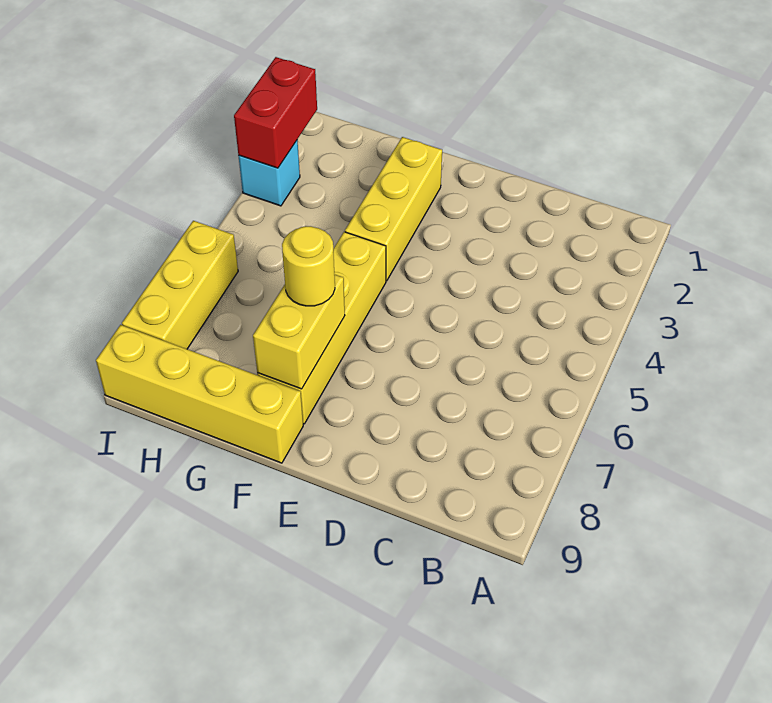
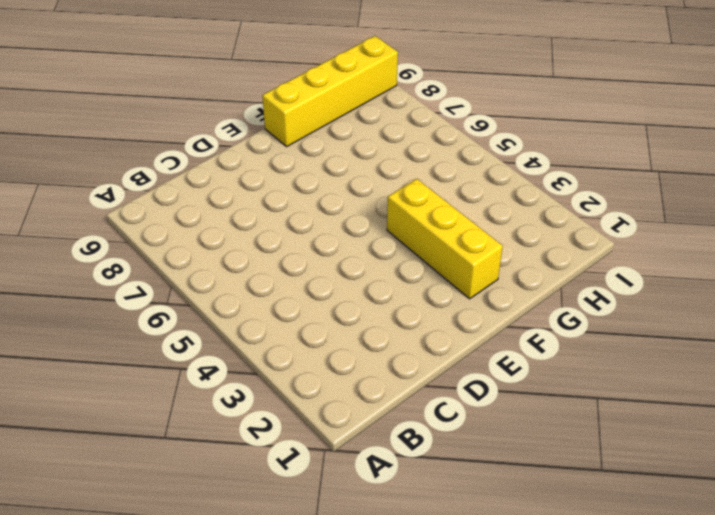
none -> yellow 1x4 brick [257,232,386,424]
none -> cyan 1x1 brick [239,140,300,206]

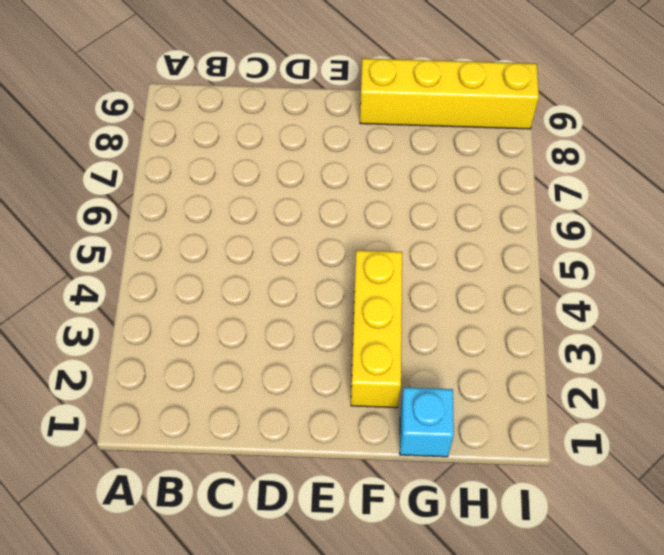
cyan 1x1 brick [400,387,454,457] -> cyan 1x1 brick moved to [239,140,300,206]
none -> yellow 1x4 brick [257,232,386,424]
none -> yellow 1x3 brick [122,221,238,349]

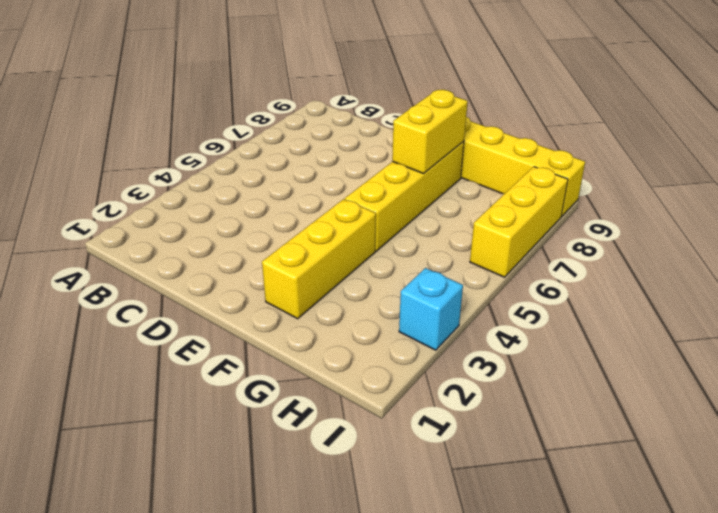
none -> red 1x2 brick [234,57,317,168]
none -> yellow 1x1 round brick [282,226,335,306]

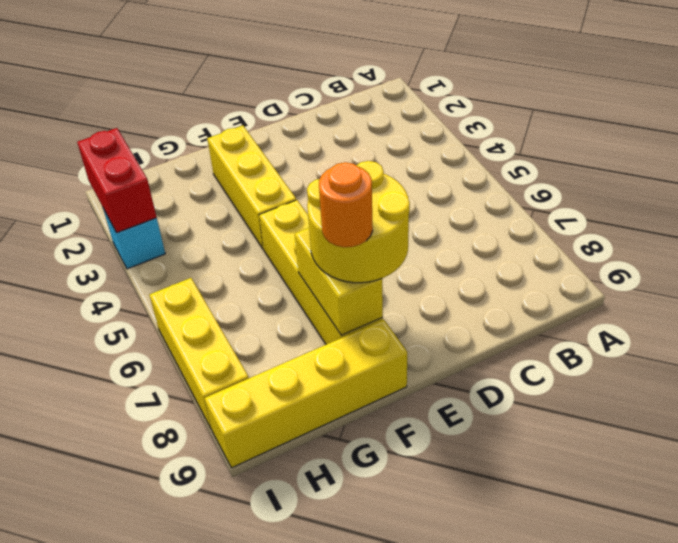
yellow 2x2 round brick [307,161,410,283] -> yellow 1x1 round brick [282,226,335,306]
orange 1x1 round brick [319,162,373,247] -> none

